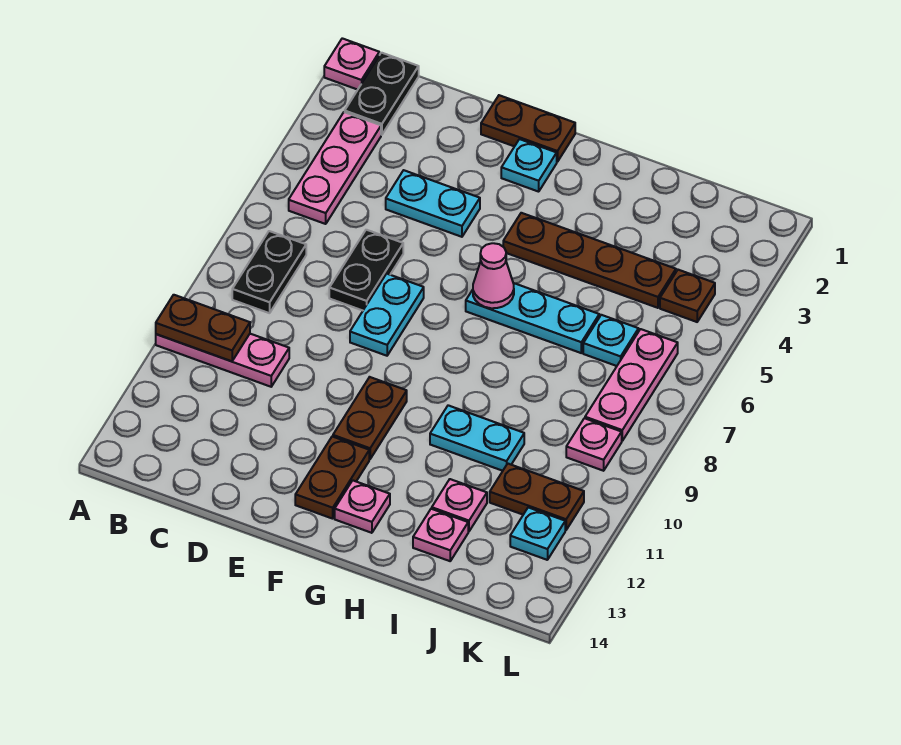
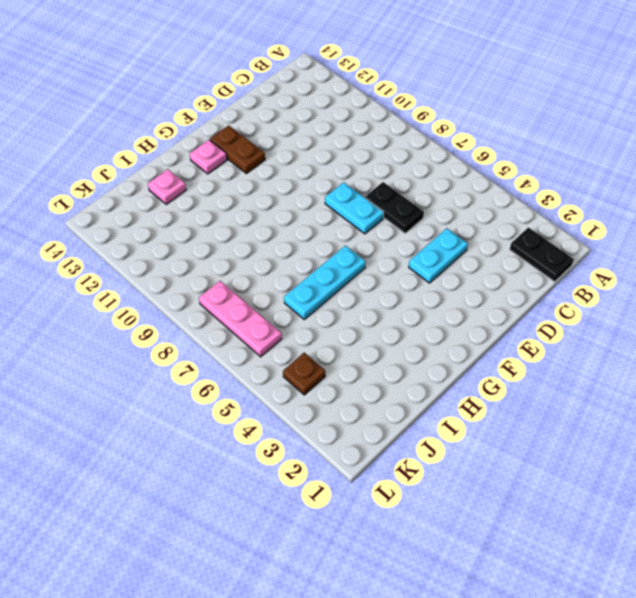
none -> pink 1x1 plate [324,38,379,90]
none -> pink 1x3 plate [156,334,289,387]
none -> pink 1x3 plate [289,112,381,224]

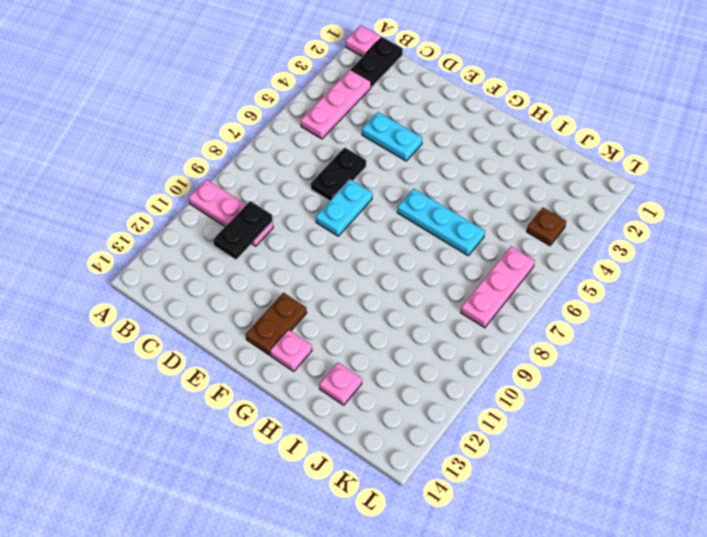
black 1x2 plate [213,201,273,259] -> black 1x2 plate moved to [232,231,306,313]
none -> brown 1x2 plate [481,95,575,162]
none -> cyan 1x1 plate [501,139,557,192]
none -> brown 1x2 plate [333,377,407,459]

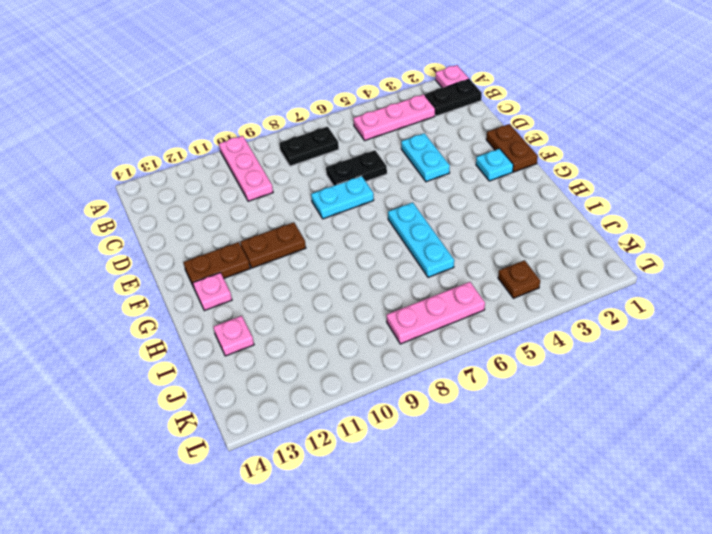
none -> brown 1x4 plate [503,213,676,308]
none -> cyan 1x2 plate [430,405,524,471]
none -> pink 1x1 plate [432,479,487,531]

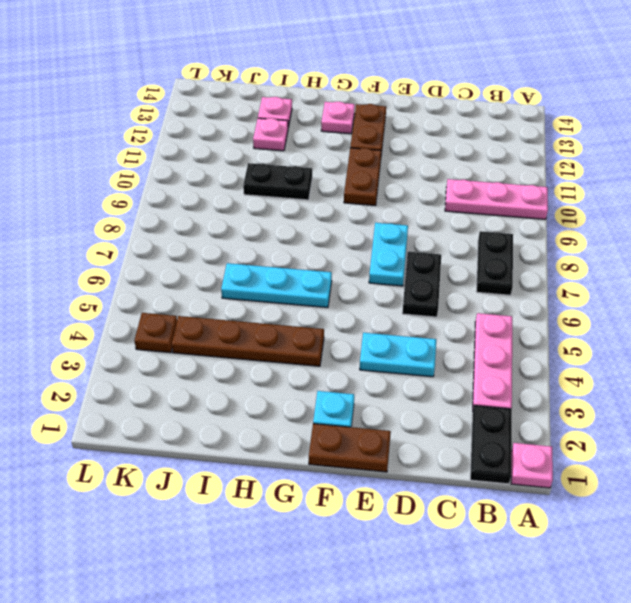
black 1x2 plate [243,163,312,200] -> cyan 1x2 plate [430,405,524,471]
none -> cyan 1x1 plate [583,315,639,366]
none -> brown 1x2 plate [490,464,584,530]
none -> pink 1x3 plate [585,329,678,441]

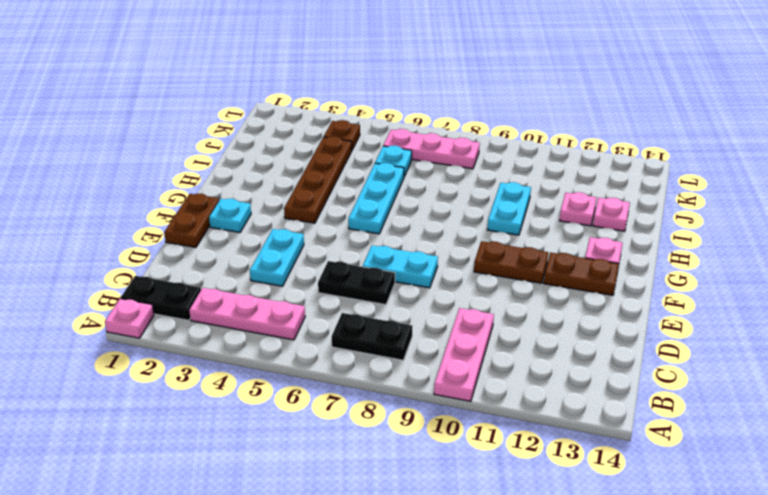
none -> brown 1x2 plate [490,464,584,530]
none -> pink 1x1 plate [566,418,622,471]
none -> cyan 1x1 plate [510,507,565,560]

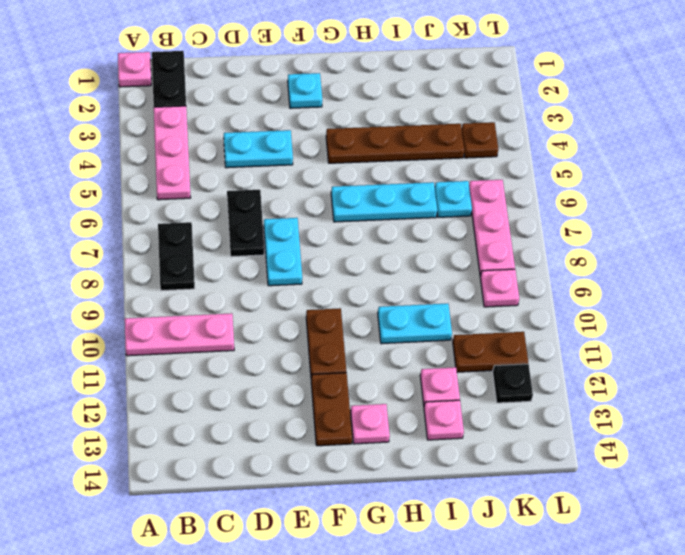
black 1x1 plate [493,364,533,403] -> cyan 1x1 plate [510,507,565,560]
none -> brown 1x2 plate [481,95,575,162]
none -> brown 1x2 plate [156,295,250,361]
none -> pink 1x1 cone [473,243,514,308]

